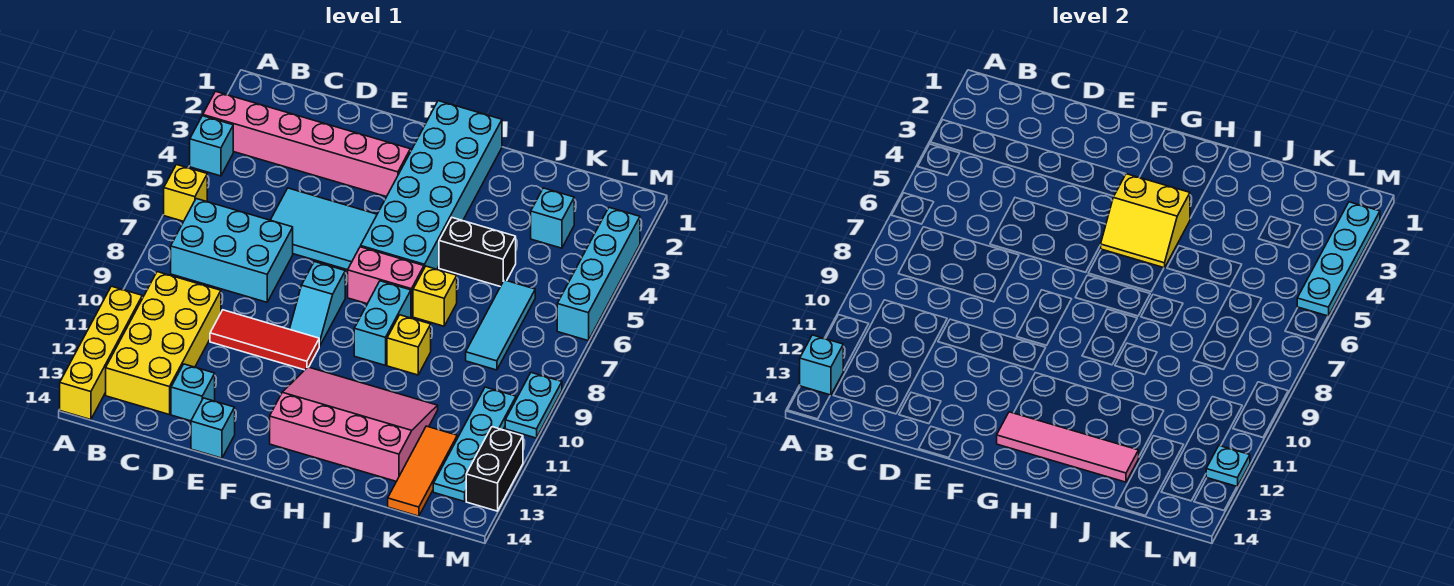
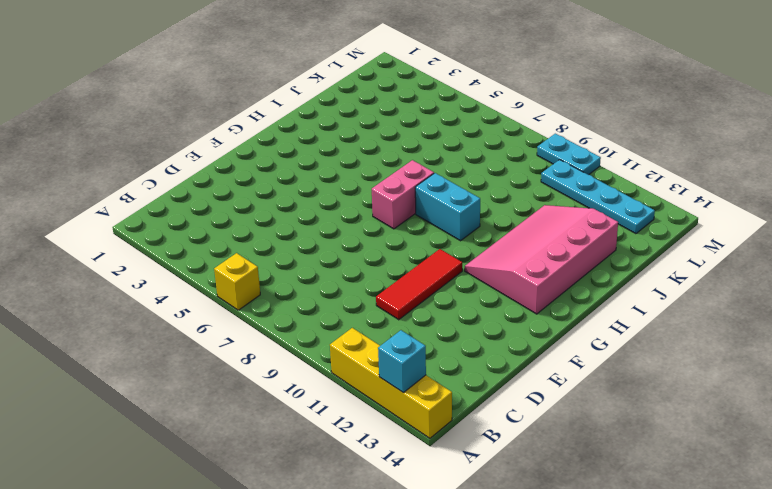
none -> pink 1x6 brick [203,91,410,197]
none -> cyan 1x1 brick [190,116,233,176]
none -> cyan 2x3 brick [171,199,293,302]
none -> yellow 2x4 brick [106,272,221,415]

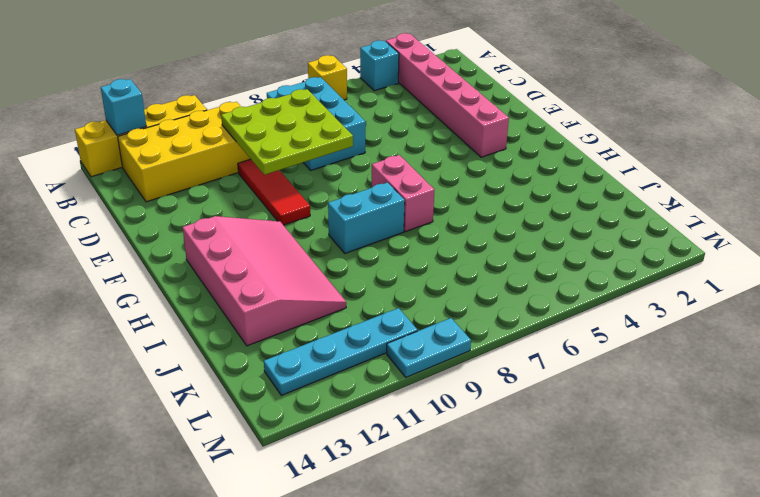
lime 3x3 plate [221,89,353,175] -> none
none -> cyan 2x3 tile [271,188,377,270]
none -> cyan 1x1 brick [171,364,215,421]
none -> cyan 1x1 brick [191,398,235,458]
none -> cyan 1x2 slope [290,262,345,346]

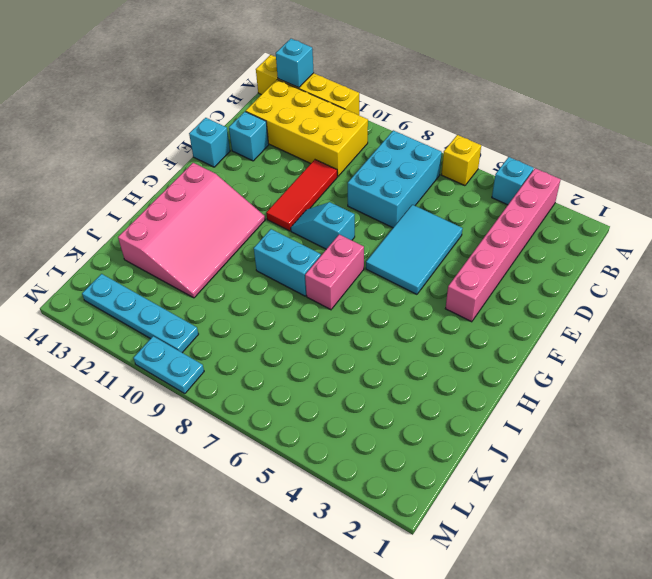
none -> cyan 2x6 brick [361,101,502,269]
none -> black 1x2 brick [439,218,516,287]
none -> yellow 1x1 brick [413,266,457,326]
none -> yellow 1x1 brick [387,315,431,375]

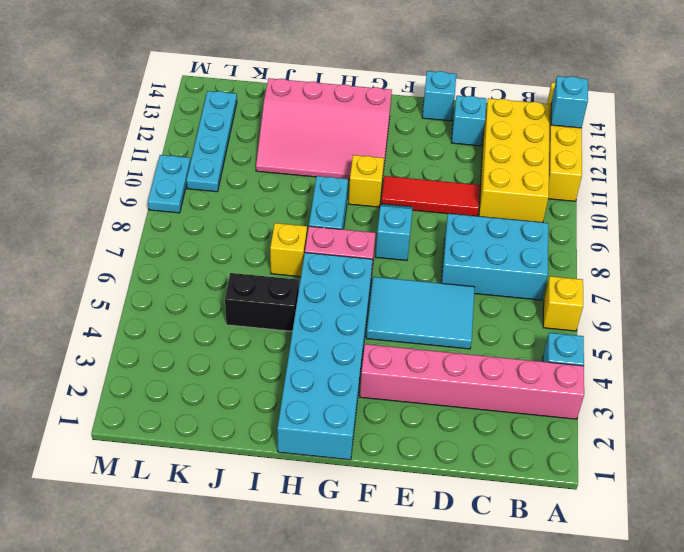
yellow 1x1 brick [349,155,384,207] -> yellow 1x1 brick moved to [387,315,431,375]
none -> cyan 1x1 brick [531,188,574,248]
none -> cyan 1x3 tile [466,280,535,370]
none -> orange 1x3 tile [388,426,457,516]
none -> cyan 1x4 brick [557,207,640,341]

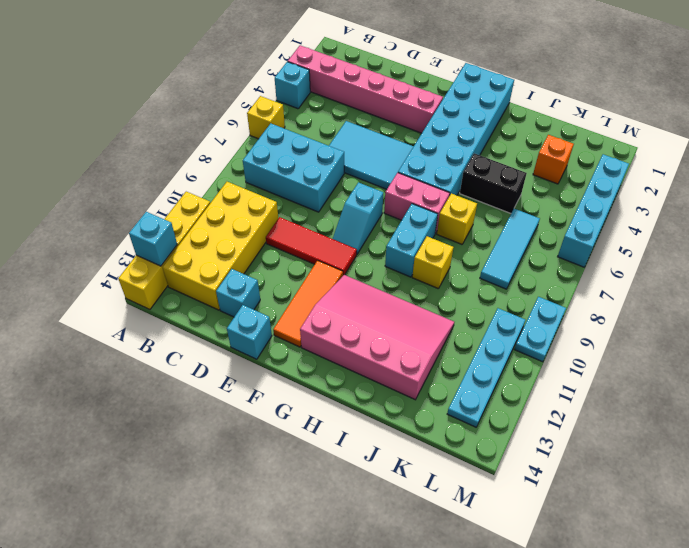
orange 1x3 tile [273,261,343,347] -> orange 1x3 tile moved to [388,426,457,516]
orange 1x1 brick [533,135,574,184] -> cyan 1x1 brick [531,188,574,248]
none -> black 1x2 brick [466,427,523,511]
none -> yellow 2x2 slope [1101,174,1190,268]
none -> pink 1x4 tile [997,412,1139,482]
none -> cyan 1x4 plate [1297,202,1380,316]

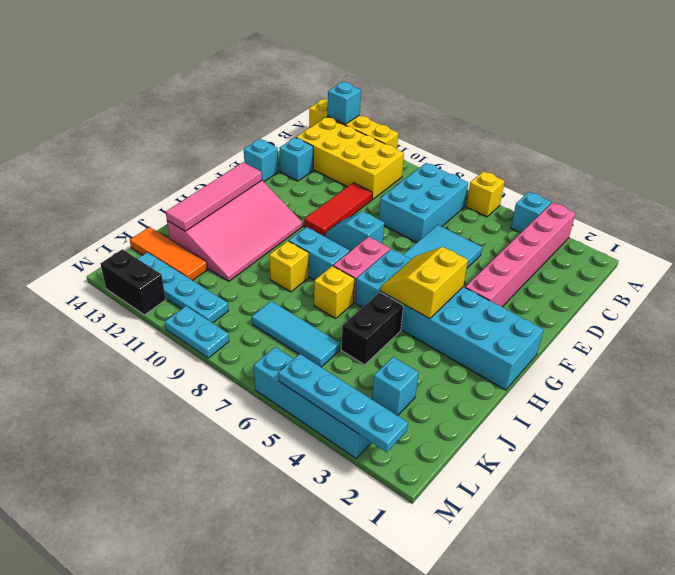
none -> cyan 1x1 plate [1206,446,1250,487]

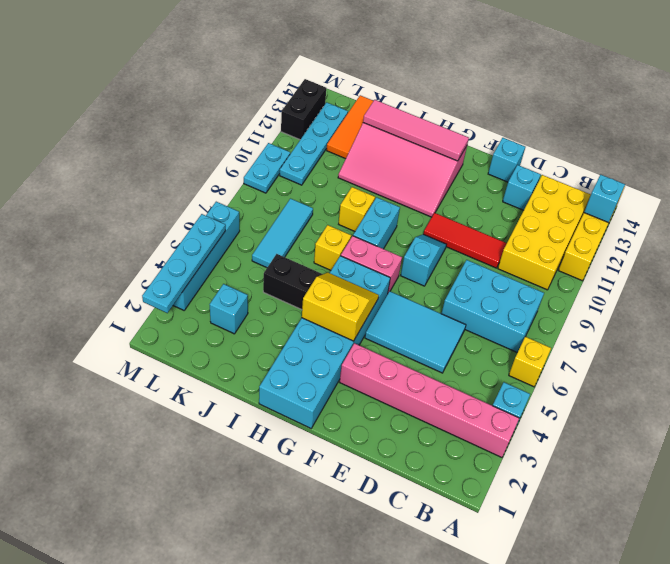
none -> cyan 1x1 plate [1206,446,1250,487]

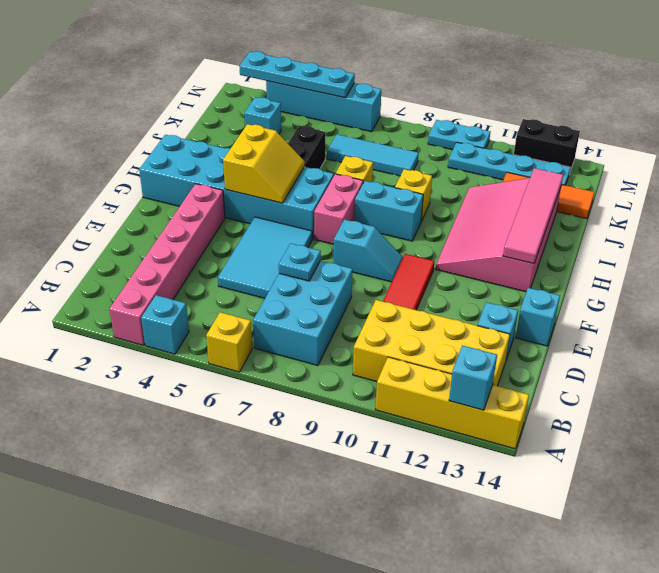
cyan 1x1 plate [279,243,321,281] -> cyan 1x1 plate moved to [1206,446,1250,487]

